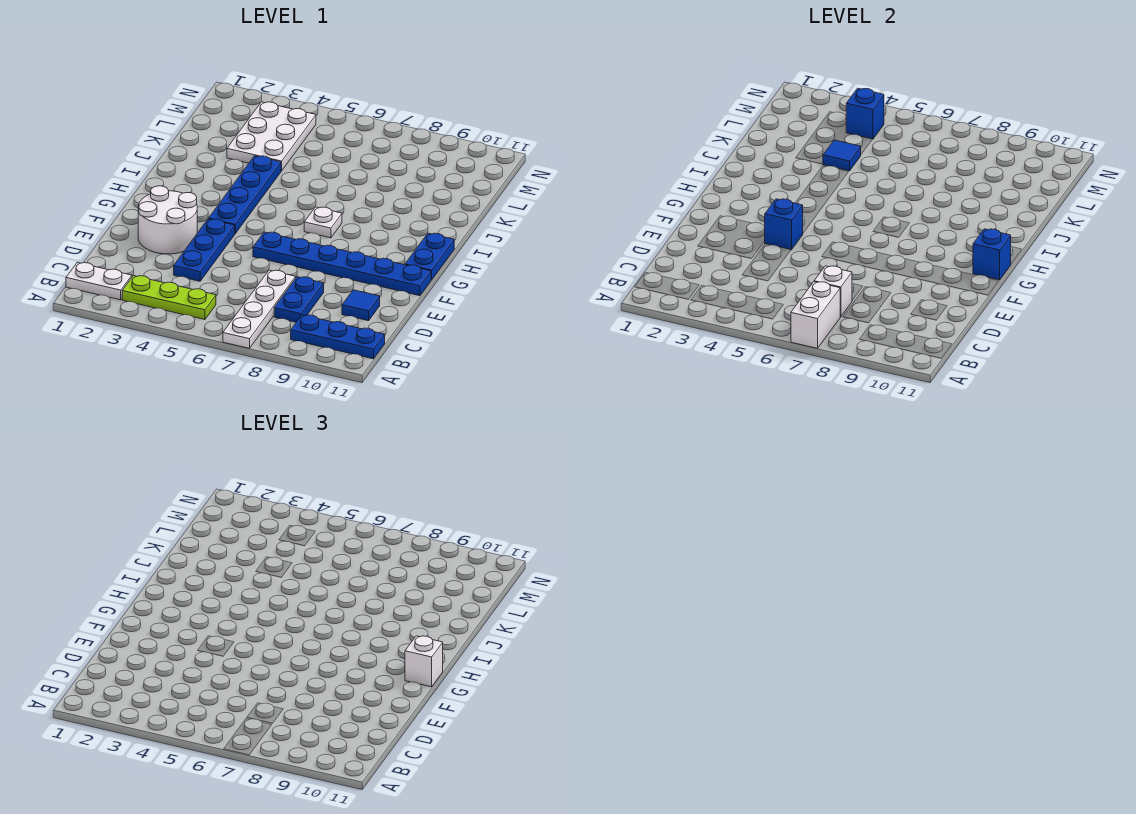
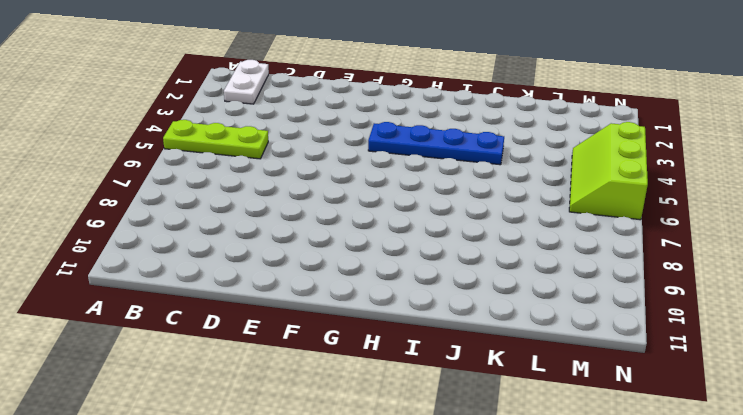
lime 1x3 plate [163,120,268,159] -> lime 1x3 plate turned to [122,276,216,320]
lime 2x3 slope [569,122,648,220] -> white 2x3 plate [227,102,316,171]
none -> white 1x4 plate [223,270,296,348]
none -> blue 1x3 plate [291,315,385,359]
none -> blue 1x2 plate [274,277,324,322]

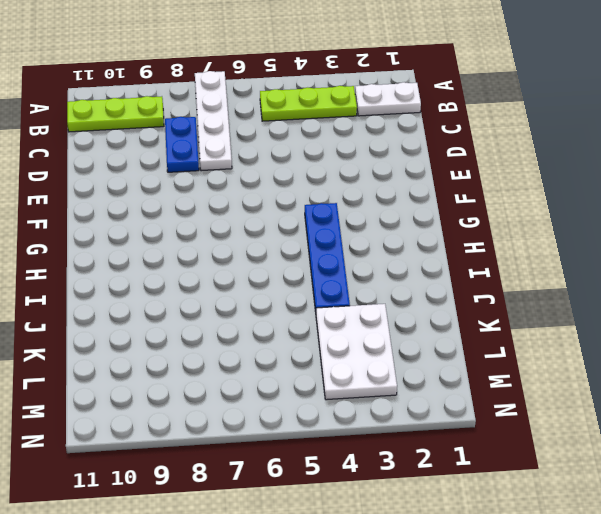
lime 1x3 plate [67,96,164,132] -> blue 1x3 plate [291,315,385,359]
none -> blue 1x3 plate [174,219,235,281]
none -> blue 1x1 tile [342,290,380,321]
none -> white 2x2 round brick [138,186,197,254]

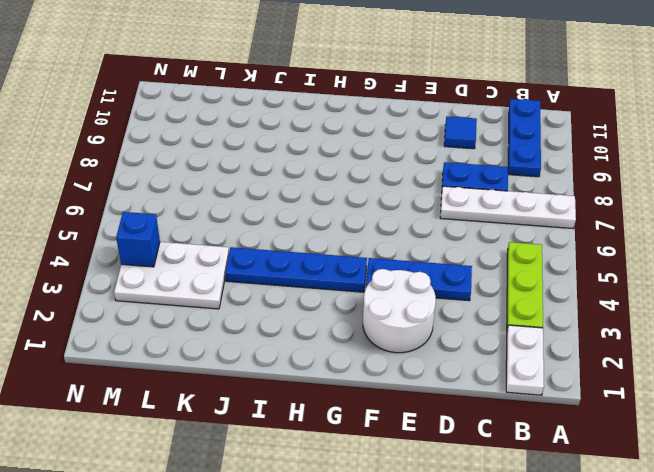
none -> blue 1x6 plate [253,232,431,296]
none -> blue 1x2 plate [405,233,454,280]
none -> white 1x1 plate [304,207,342,238]

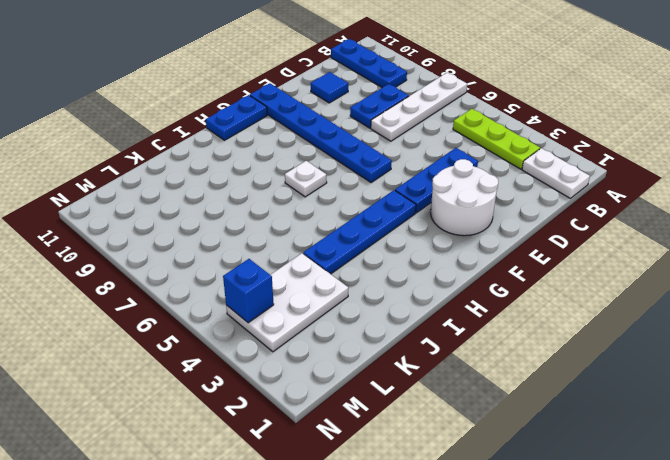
none -> white 1x2 brick [791,282,840,348]
none -> white 1x1 brick [814,266,852,317]
none -> blue 1x1 brick [765,199,803,250]

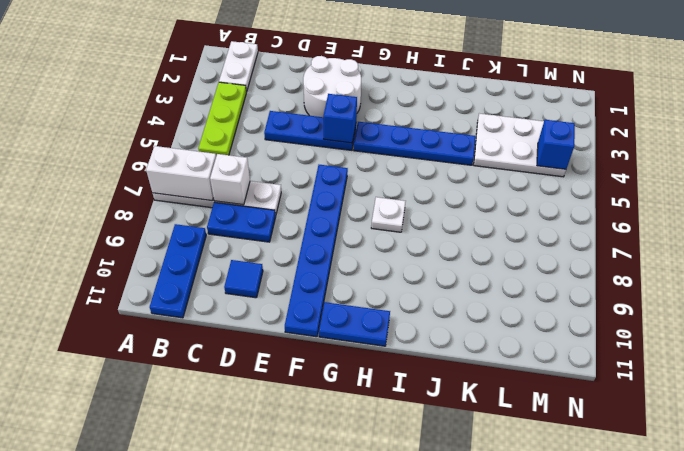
none -> blue 1x1 brick [973,229,1011,280]
none -> blue 1x1 tile [823,140,861,171]
none -> white 1x1 brick [405,636,443,687]

